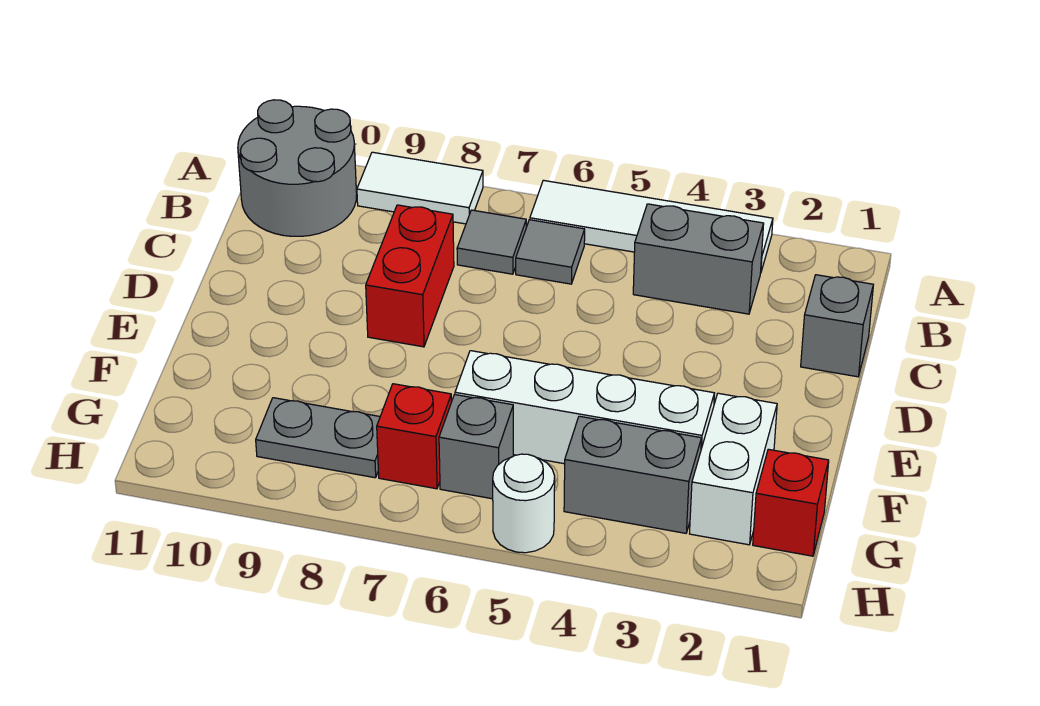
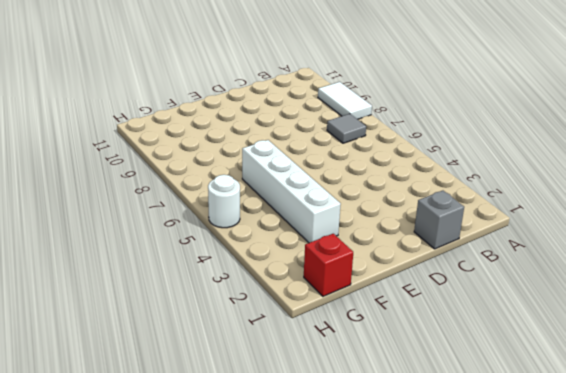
none -> white 1x4 tile [530,180,773,271]
none -> grey 2x2 round brick [238,100,357,236]
none -> grey 1x2 brick [633,204,764,314]

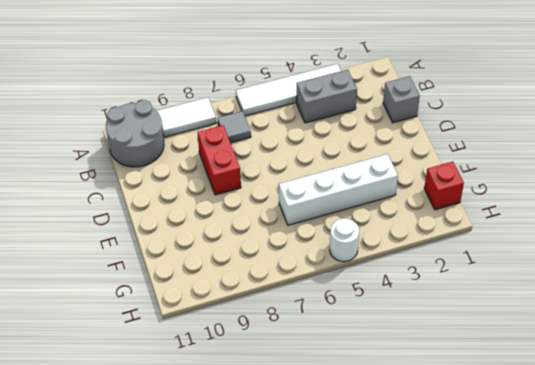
none -> grey 1x1 tile [516,220,585,284]
none -> white 1x2 brick [690,393,777,545]
none -> grey 1x2 brick [564,416,701,533]

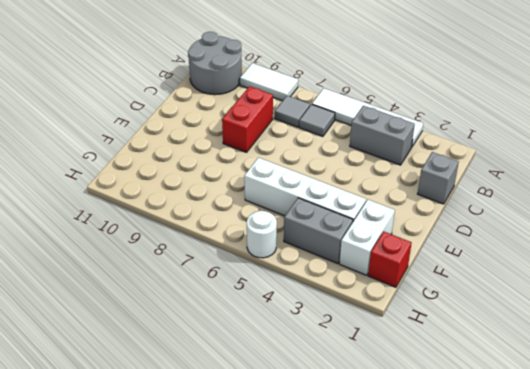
none -> grey 1x1 brick [439,395,513,499]
none -> red 1x1 brick [377,384,451,489]
none -> grey 1x2 plate [256,398,380,478]

